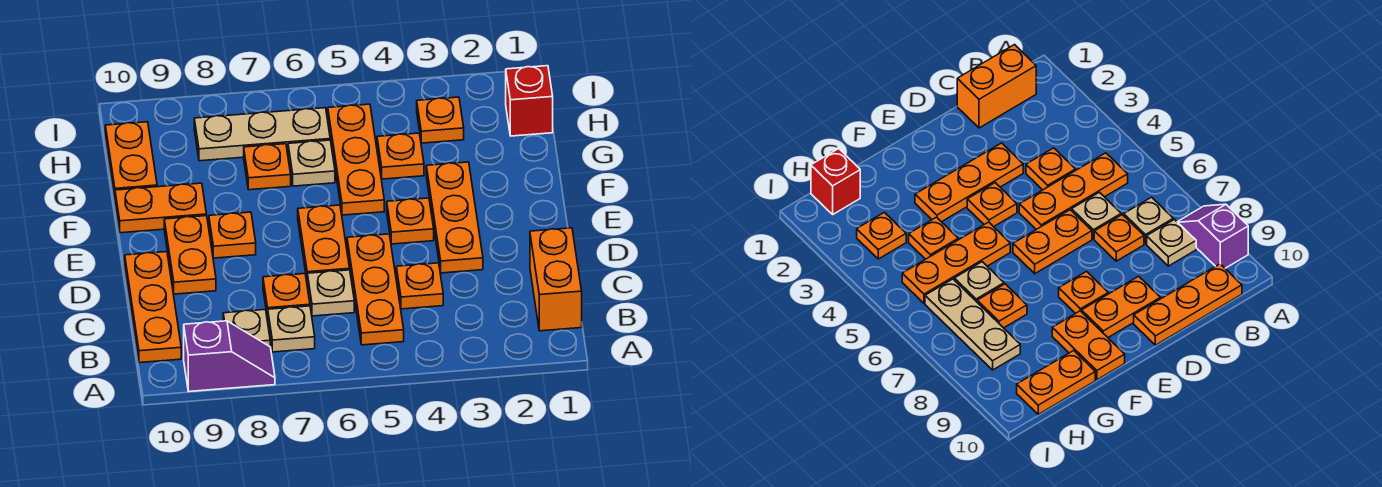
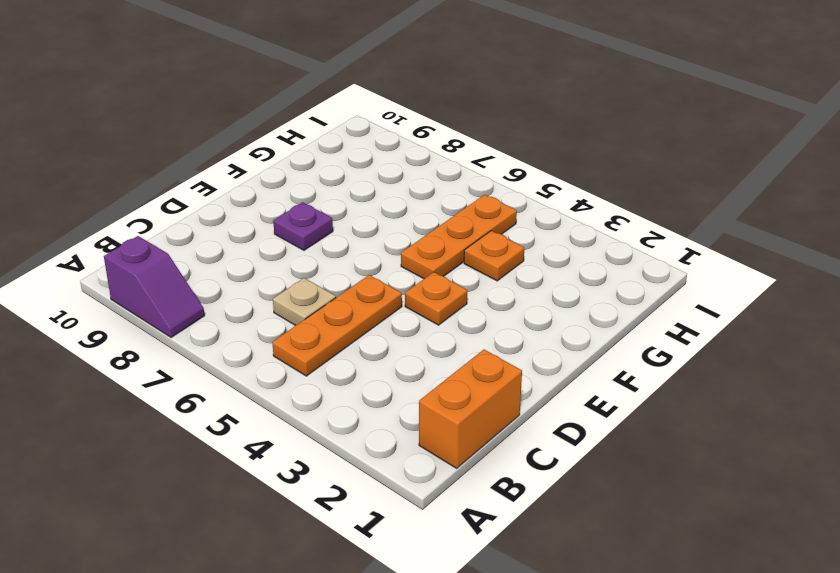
purple 1x1 plate [273,202,333,250] -> orange 1x1 plate [209,212,256,258]
none -> tan 1x1 plate [268,306,315,352]
none -> tan 1x1 plate [223,310,270,346]
none -> orange 1x3 plate [125,252,181,363]

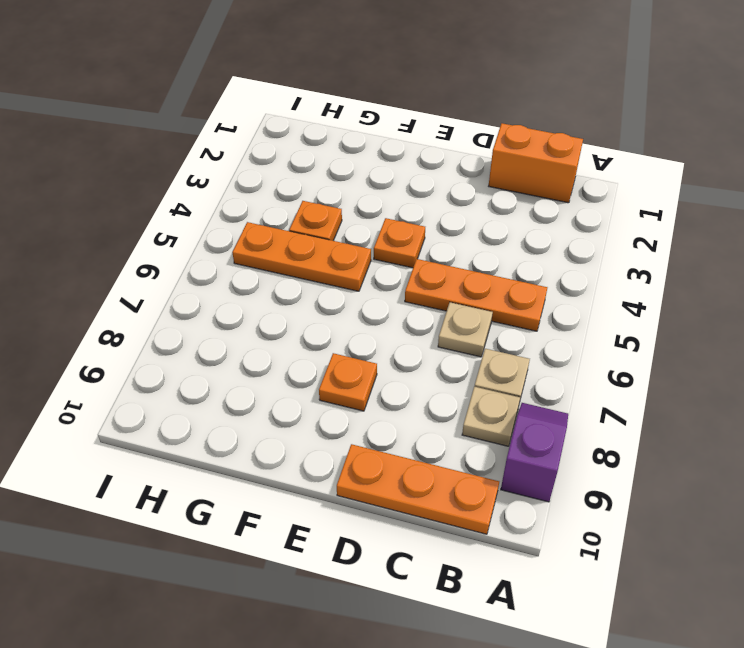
none -> orange 1x1 plate [396,263,443,309]
none -> orange 1x1 plate [263,274,310,319]
none -> orange 1x3 plate [426,162,483,273]

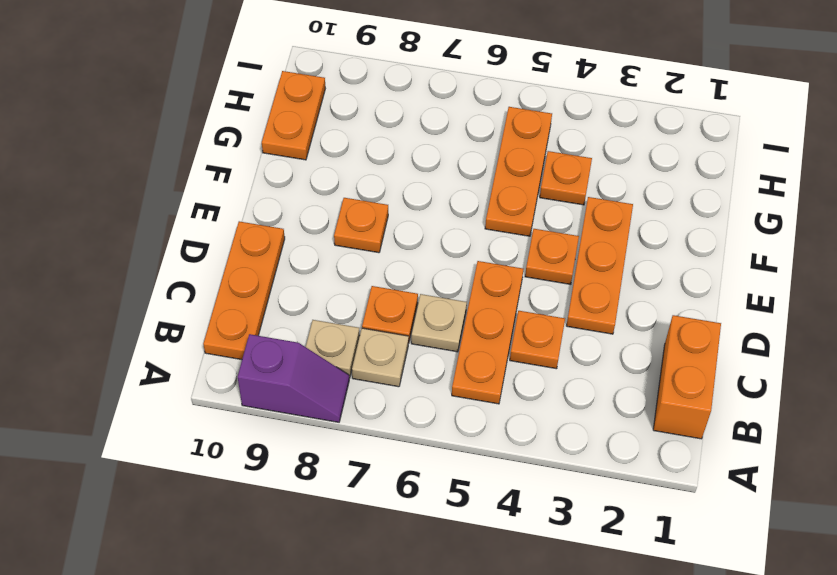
none -> orange 1x2 plate [298,205,350,279]
none -> orange 1x2 plate [164,216,216,294]
none -> orange 1x2 plate [115,183,207,233]

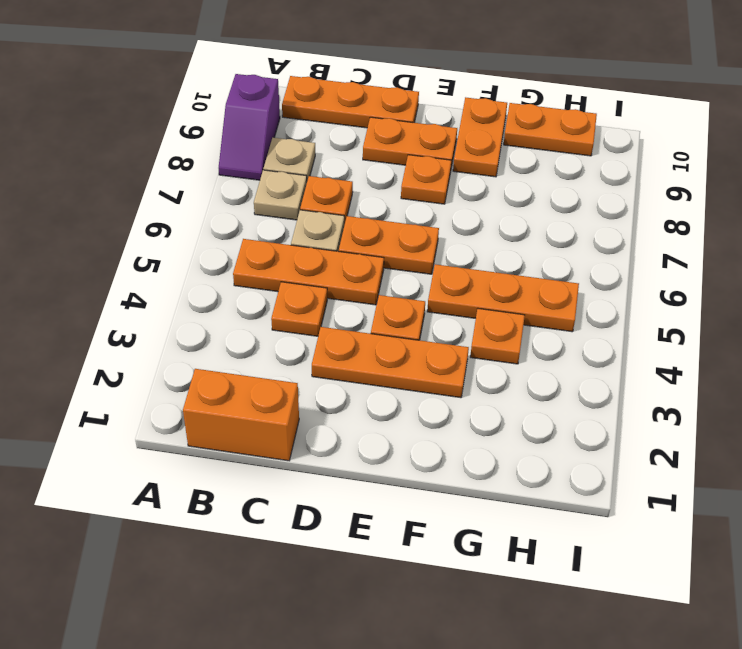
none -> tan 1x1 plate [288,140,335,186]
none -> orange 1x1 plate [244,144,291,190]
none -> red 1x1 brick [506,66,553,136]

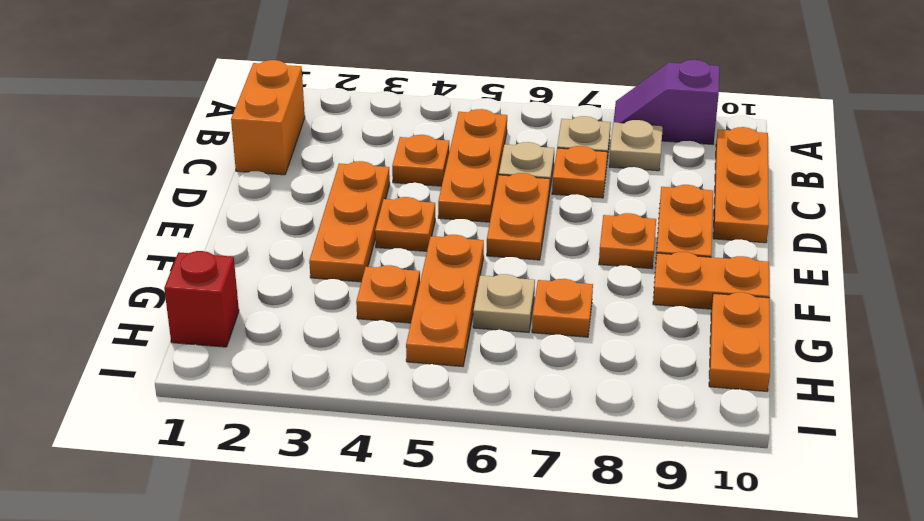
none -> orange 1x1 plate [417,97,464,143]
none -> tan 1x3 plate [194,108,330,161]

